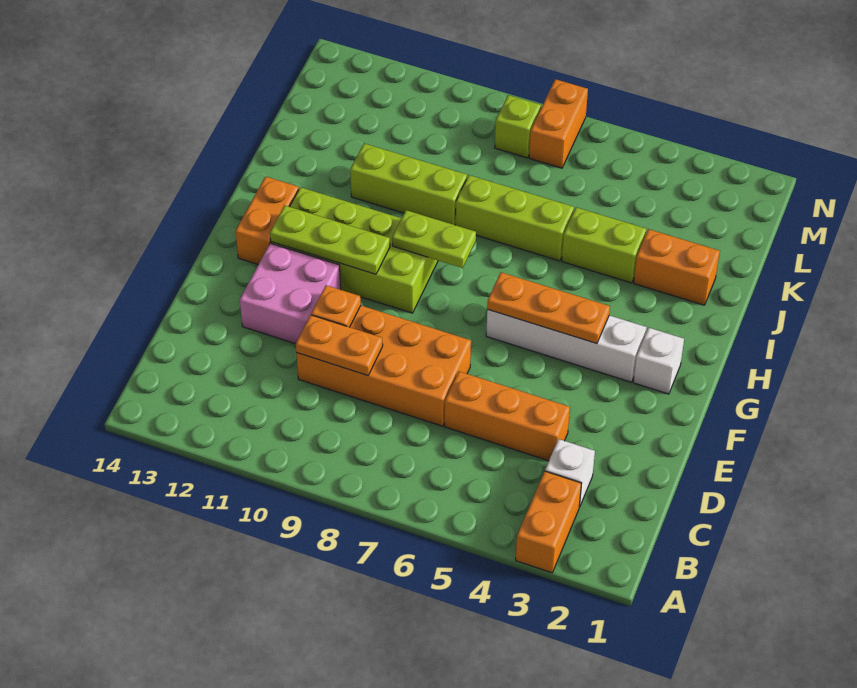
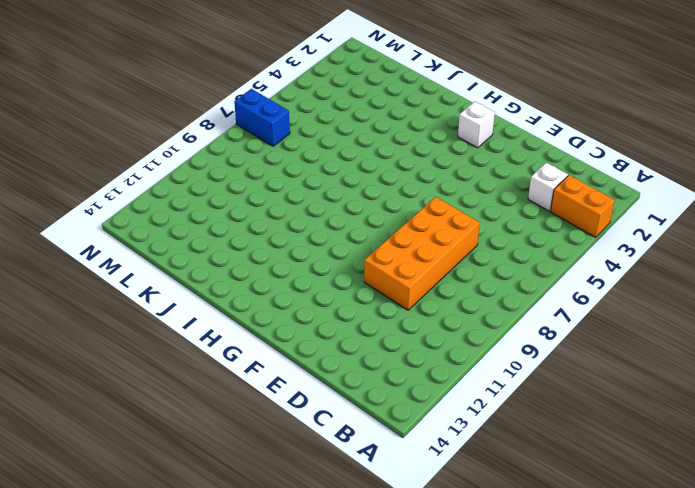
blue 1x2 brick [234,89,290,146] -> orange 1x2 brick [529,79,588,168]
none -> orange 1x3 brick [445,371,570,461]
none -> pink 2x2 brick [240,243,341,344]
none -> white 1x4 brick [486,310,647,382]

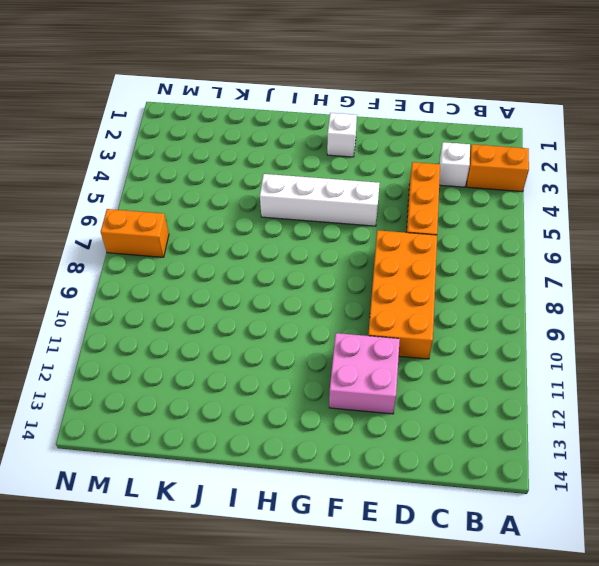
white 1x4 brick [260,174,380,226] -> white 1x4 brick turned to [486,310,647,382]
none -> lime 2x4 brick [271,187,438,313]
none -> orange 1x2 brick [236,177,299,264]
none -> orange 1x2 brick [634,229,720,305]

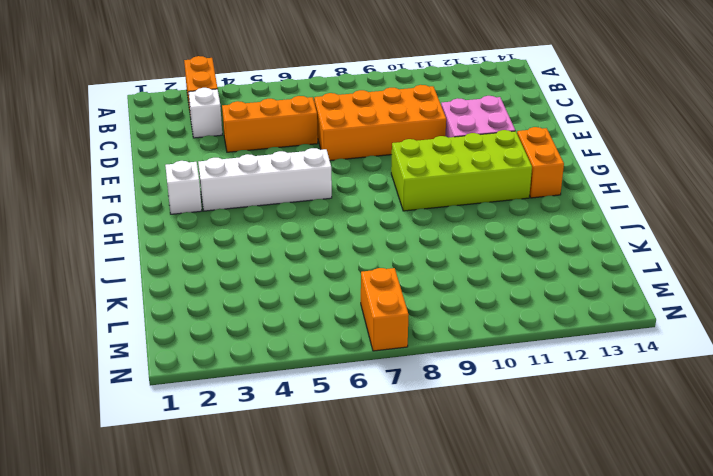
none -> orange 1x2 brick [634,229,720,305]
none -> lime 1x2 brick [562,207,646,283]
none -> lime 1x3 brick [456,175,574,261]

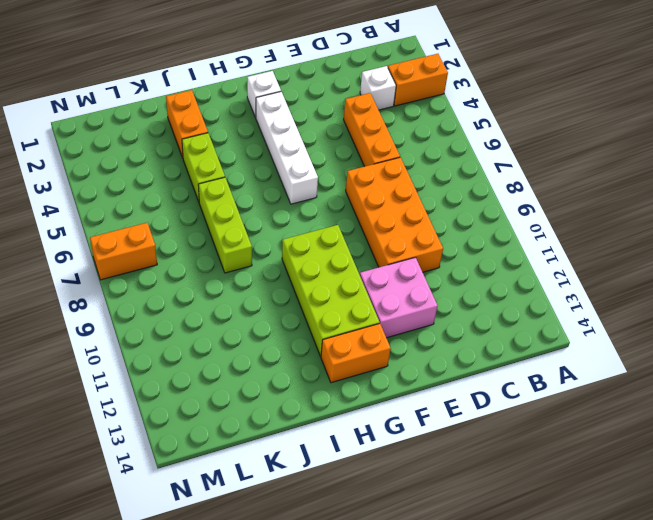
none -> lime 1x3 brick [350,144,467,225]
none -> lime 1x1 brick [495,95,541,158]
none -> orange 1x2 plate [296,315,383,375]

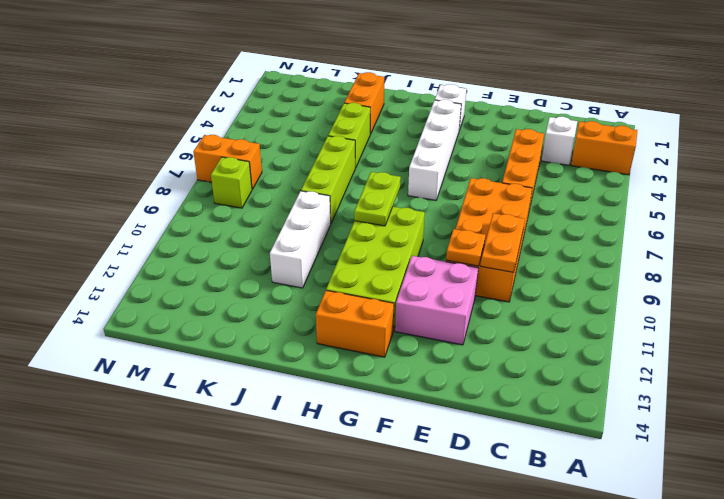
white 1x3 brick [270,191,331,288] -> lime 1x3 brick [350,144,467,225]
none -> orange 1x3 plate [487,272,610,344]
none -> lime 1x3 plate [270,205,390,274]

